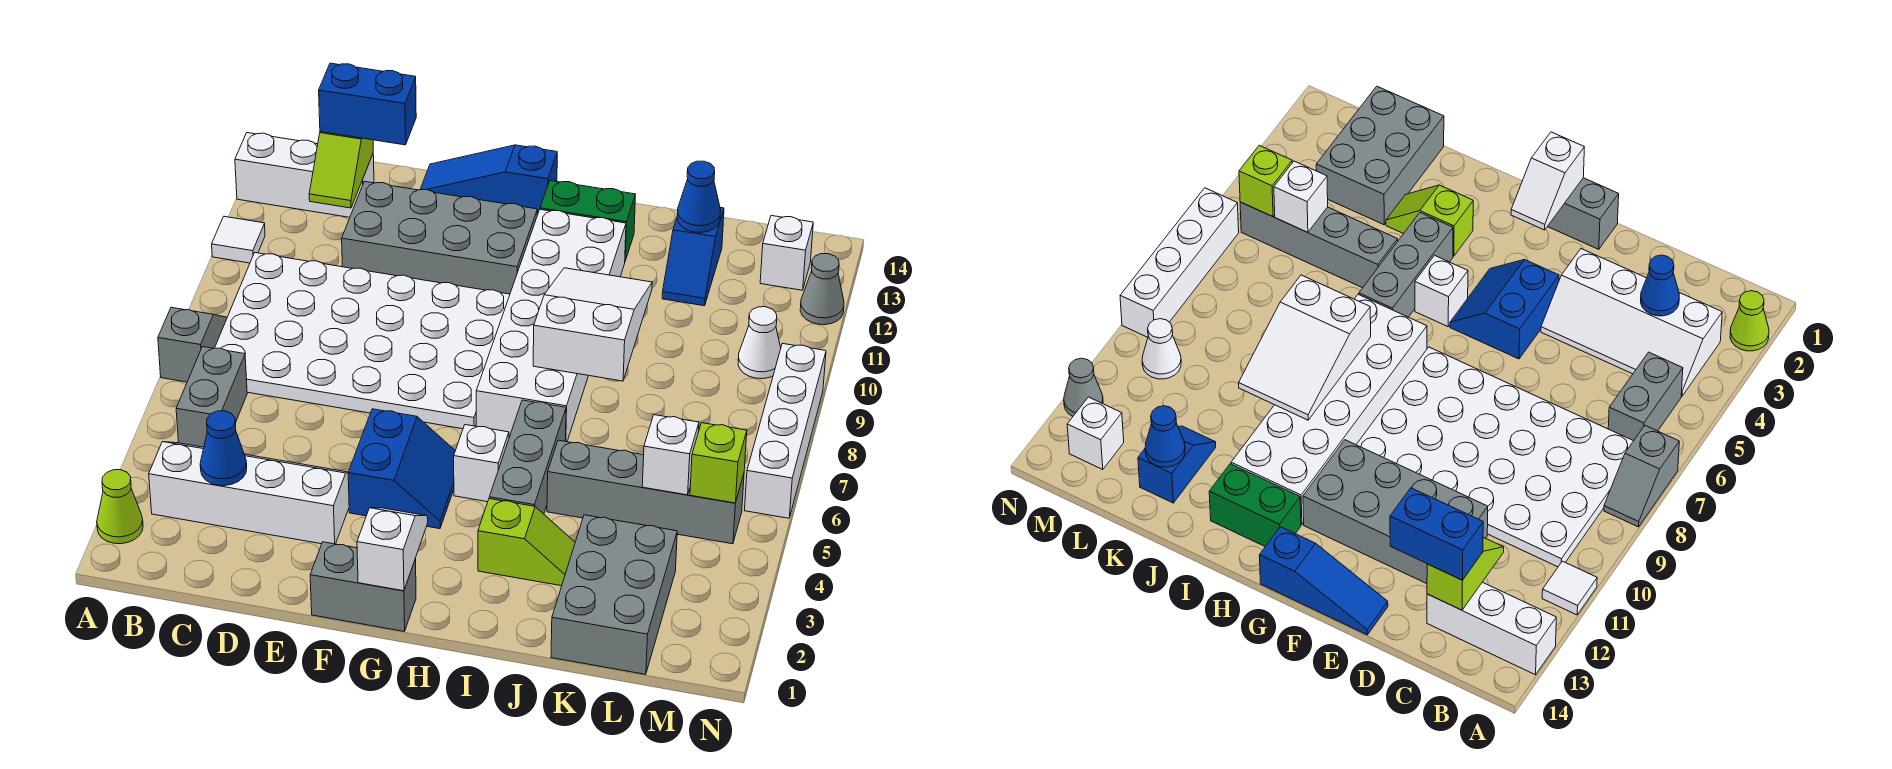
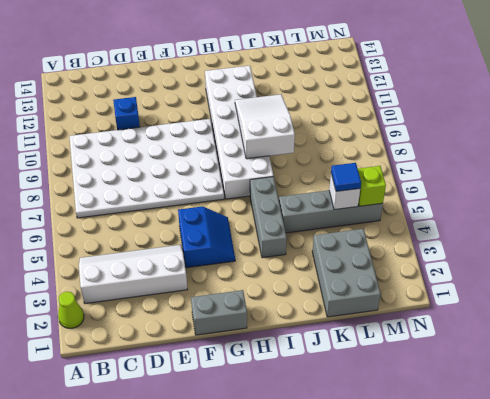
blue 1x1 brick [113,97,140,130] -> grey 2x4 brick [342,181,537,294]
blue 1x1 tile [331,163,361,191] -> none
none -> grey 1x2 slope [158,307,227,382]
none -> white 1x1 tile [212,216,265,263]
none -> white 1x3 brick [235,133,374,217]
none -> grey 1x2 brick [176,347,247,447]

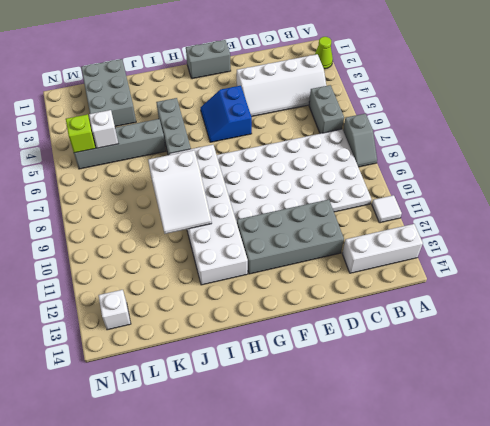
none -> blue 1x3 slope [420,145,557,215]
none -> white 1x1 brick [454,425,509,502]
none -> green 1x2 brick [540,181,635,261]
none -> lime 1x2 slope [478,499,575,586]

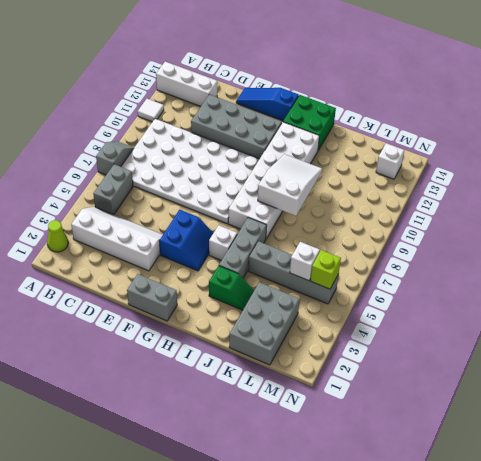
green 2x2 brick [283,95,336,150] -> green 1x2 brick [540,181,635,261]
green 1x2 slope [209,266,254,310] -> lime 1x2 slope [478,499,575,586]
none -> blue 1x2 slope [662,207,724,306]
none -> white 1x1 cone [738,307,781,379]
none -> white 1x4 brick [745,343,826,518]
none -> grey 1x1 cone [800,254,844,325]

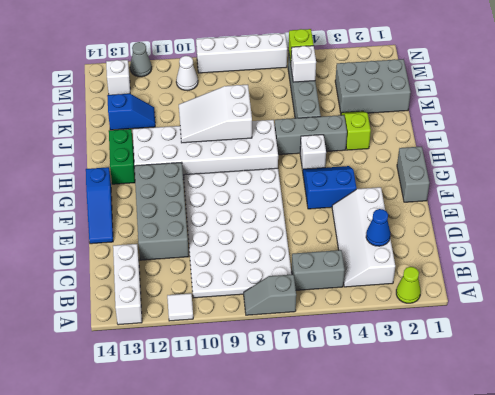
none -> lime 1x2 slope [309,132,373,208]
none -> white 1x2 slope [357,508,428,591]
none -> blue 1x1 cone [677,161,721,232]
none -> blue 1x2 brick [319,63,416,145]

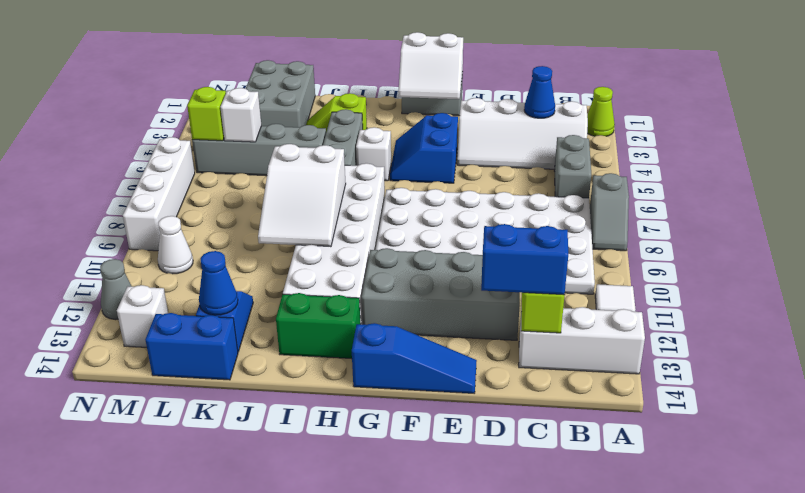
white 2x2 slope [398,32,463,99] -> white 1x2 slope [357,508,428,591]
blue 1x2 brick [145,313,238,380] -> none

